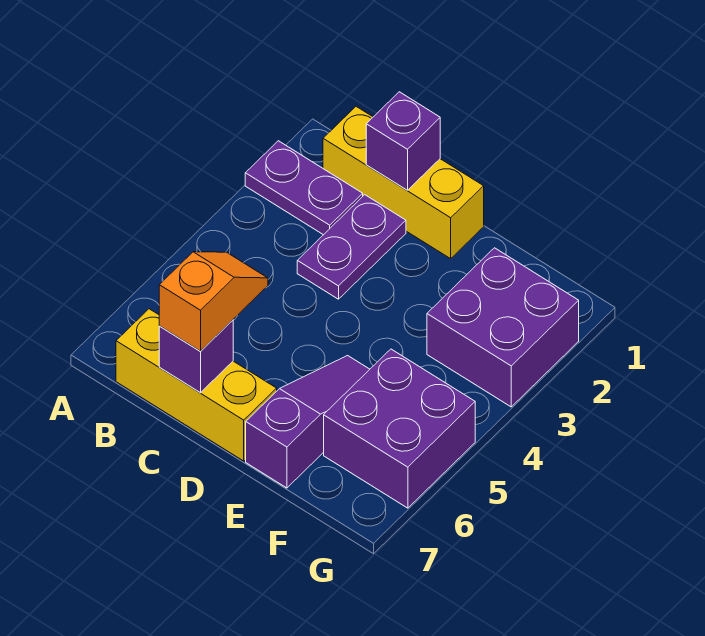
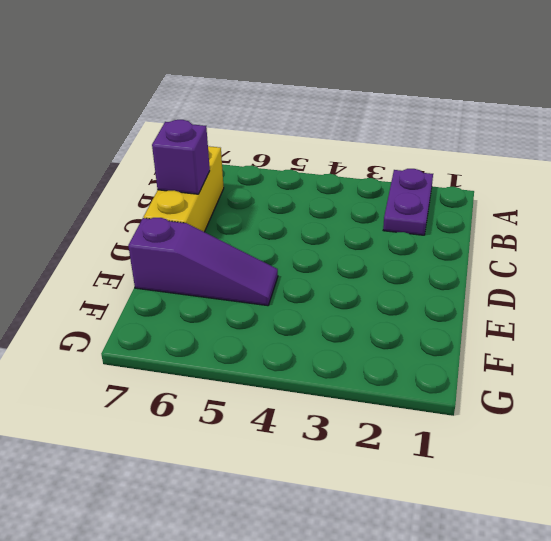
none -> yellow 1x3 brick [323,107,484,259]
none -> purple 1x2 plate [297,195,406,299]

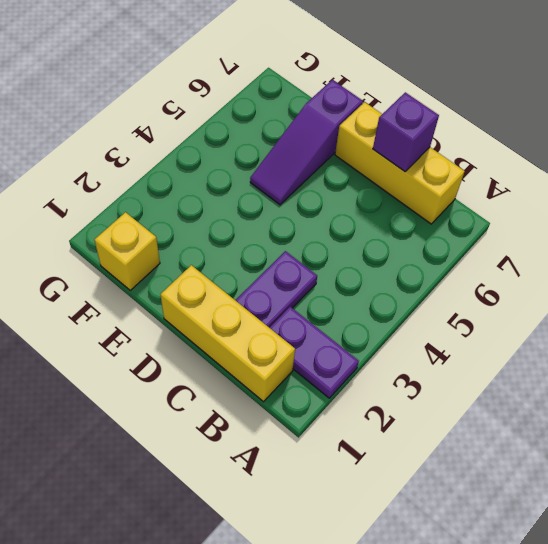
yellow 1x1 brick [94,212,160,290] -> none
none -> purple 2x2 brick [427,248,579,407]
none -> purple 2x2 brick [324,349,475,508]

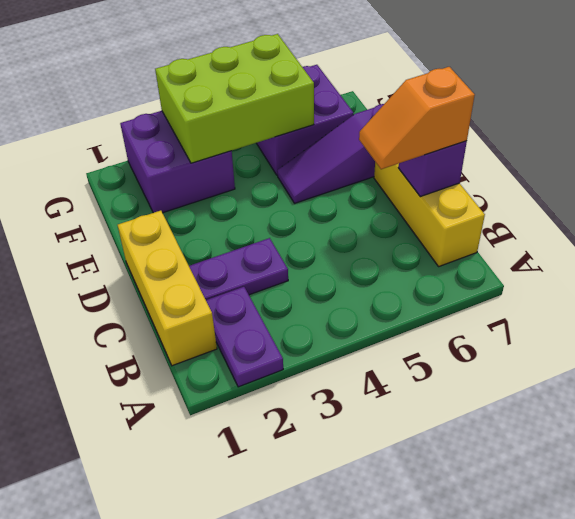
lime 2x3 brick [155,34,314,163] -> none
none -> purple 1x1 brick [366,92,440,190]

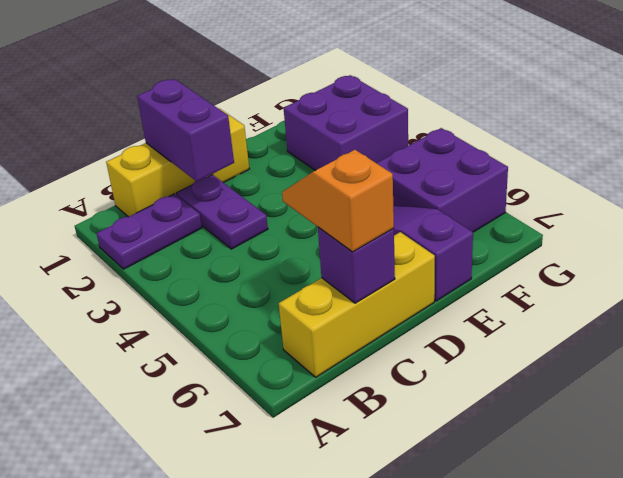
purple 1x2 brick [137,79,234,181] -> purple 1x1 brick [366,92,440,190]

